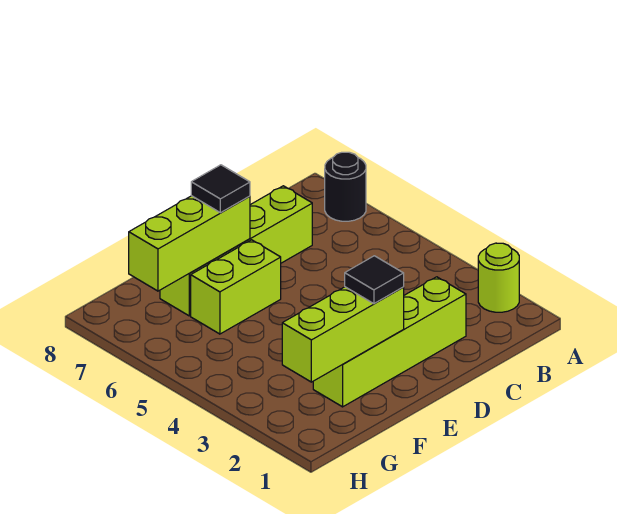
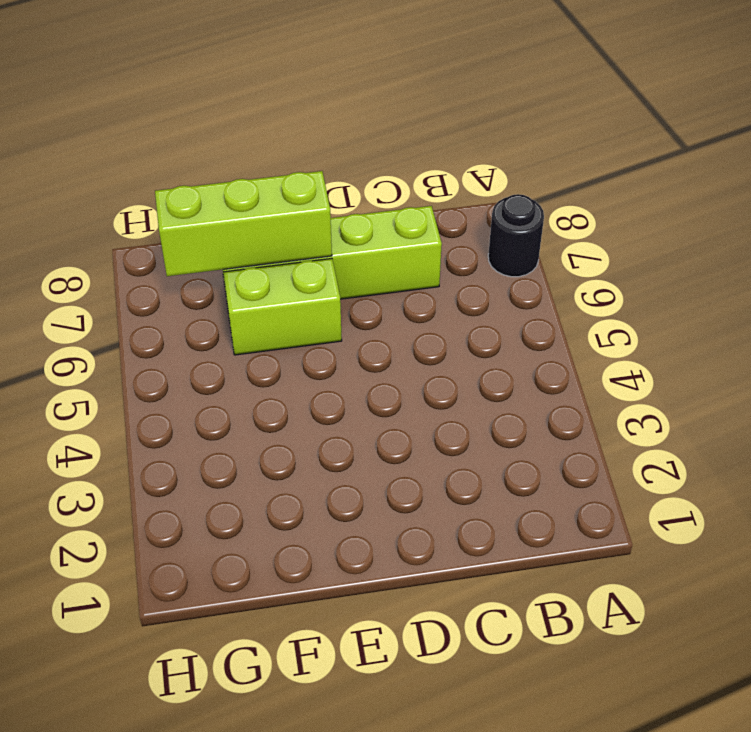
none -> lime 1x1 round brick [478,243,519,312]
none -> lime 1x4 brick [313,277,466,407]

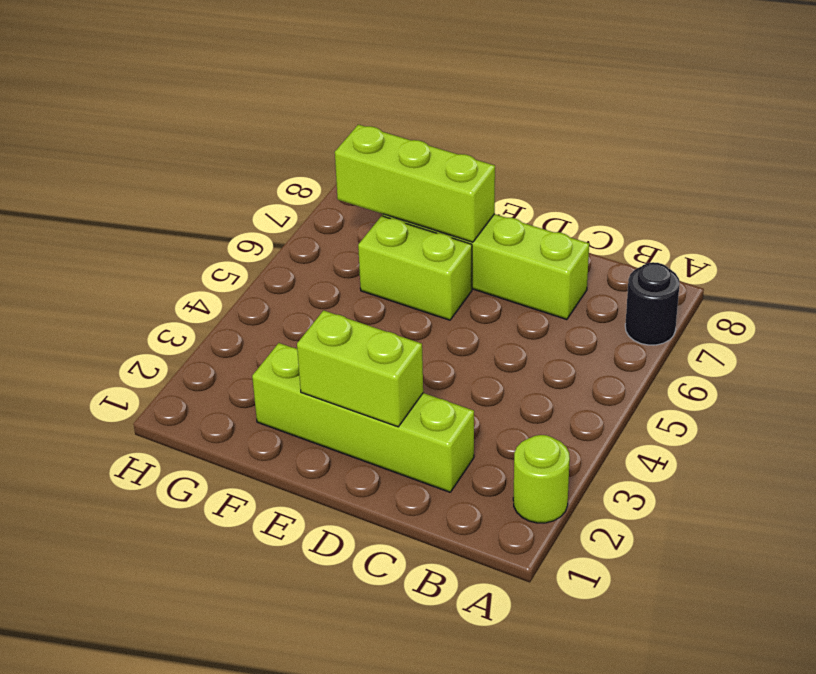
lime 1x2 brick [297,310,423,427] -> lime 1x3 brick [282,287,404,382]
none -> black 1x1 tile [345,256,404,304]
none -> black 1x1 tile [191,165,250,213]

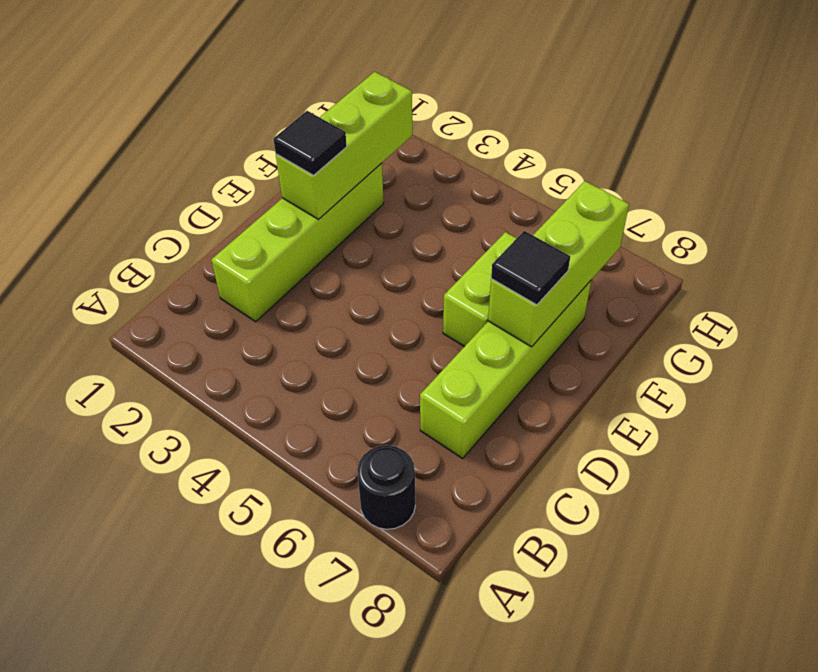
none -> lime 1x1 round brick [478,243,519,312]

